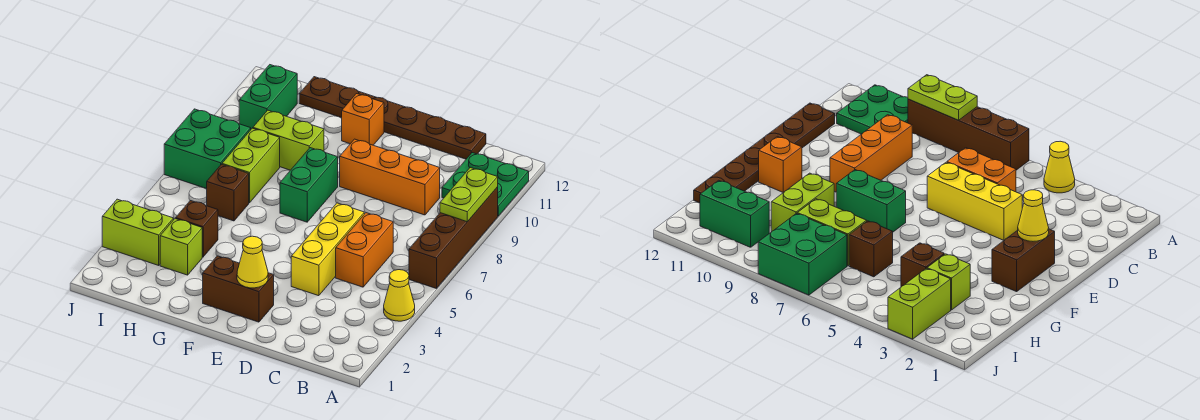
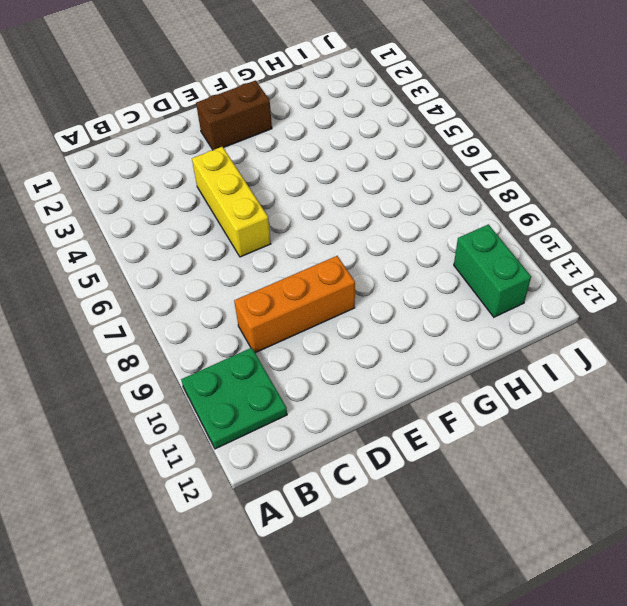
none -> yellow 1x1 cone [384,270,415,321]
none -> brown 1x4 brick [409,187,498,289]
none -> orange 1x2 brick [336,213,393,287]

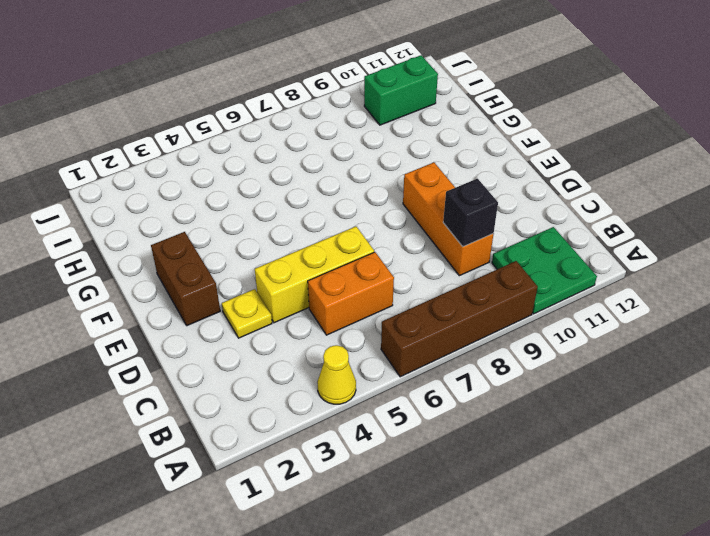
black 1x1 brick [443,179,498,247] -> none
yellow 1x1 plate [222,289,272,338] -> none
none -> brown 1x6 plate [299,77,486,159]
none -> green 1x2 brick [280,148,338,222]
none -> orange 1x1 brick [342,94,384,145]

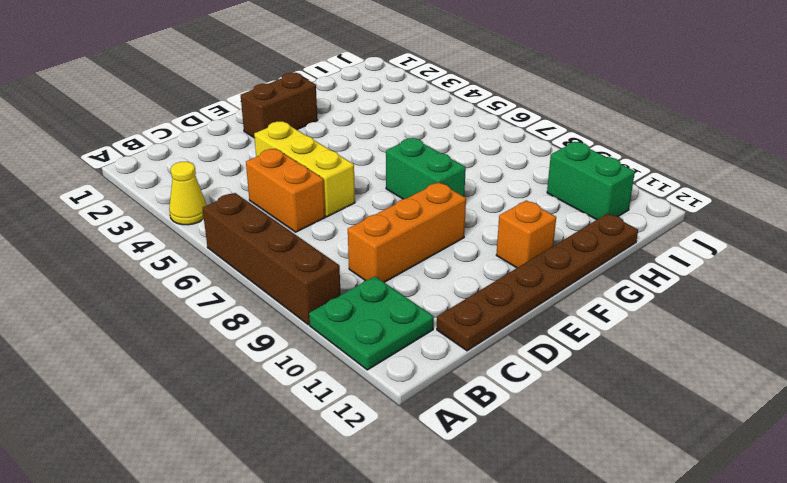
none -> lime 1x2 brick [253,110,324,170]
none -> lime 1x1 brick [160,219,202,275]
none -> brown 1x1 brick [176,201,218,257]

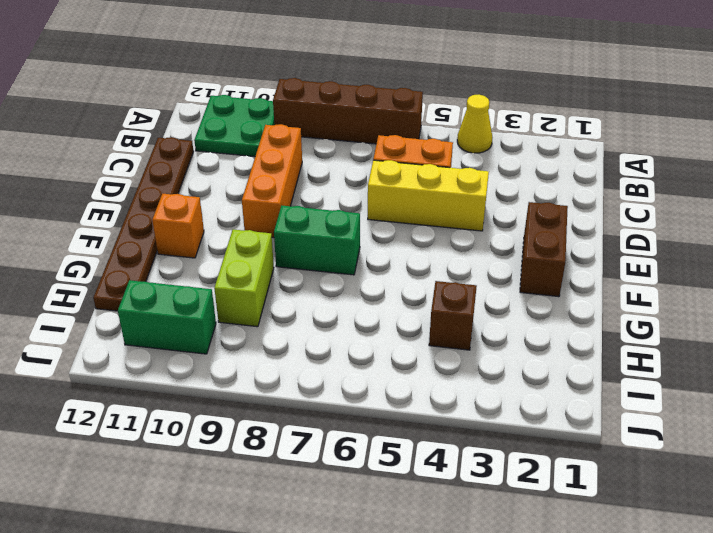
none -> lime 1x1 brick [160,219,202,275]
none -> brown 1x1 brick [207,164,249,221]
none -> lime 1x2 brick [222,128,280,203]

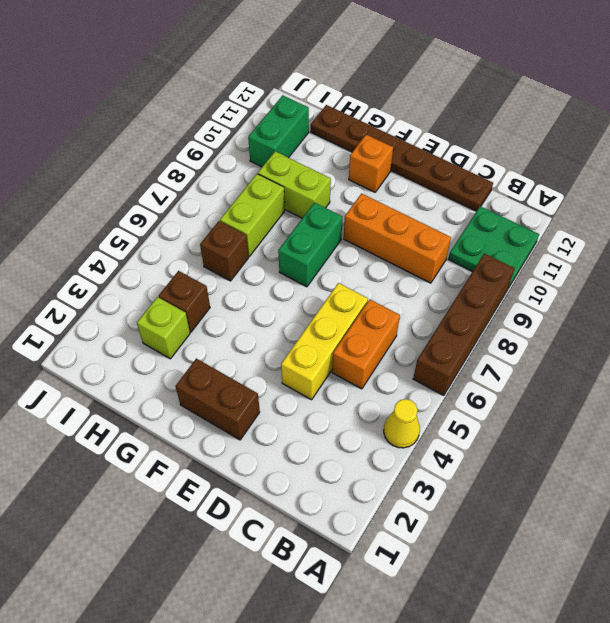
none -> lime 1x2 brick [102,199,174,265]
none -> green 2x2 brick [164,109,251,189]
none -> lime 1x2 plate [440,168,498,222]

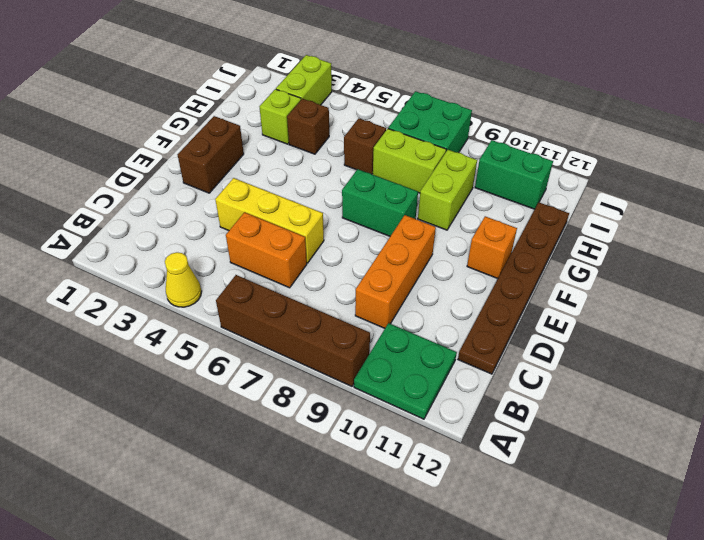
none -> lime 1x2 plate [440,168,498,222]
none -> yellow 1x1 cone [237,236,268,288]

